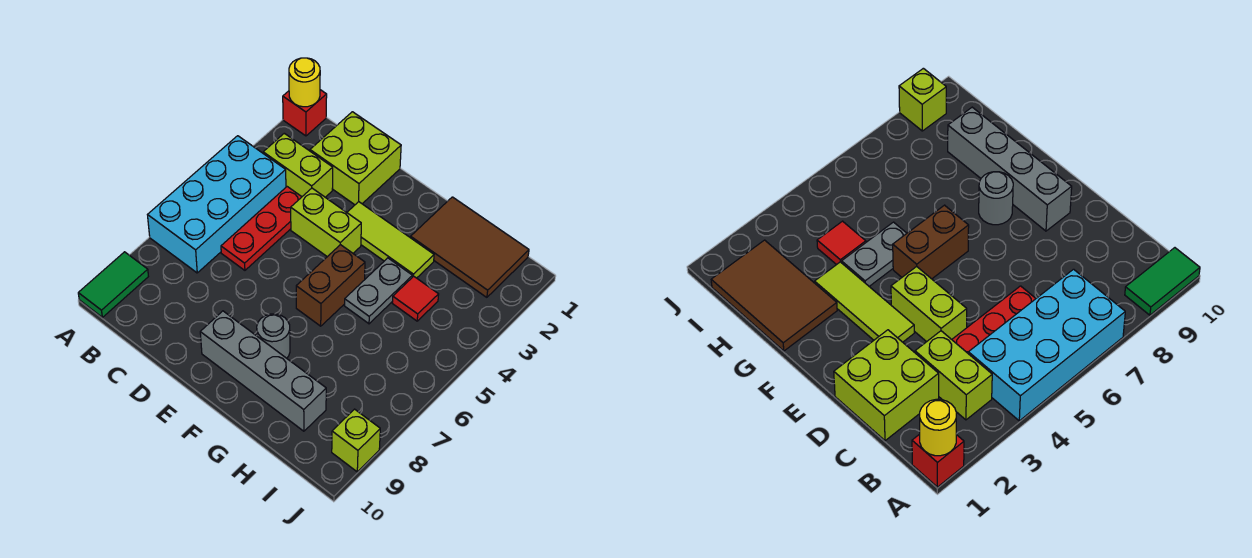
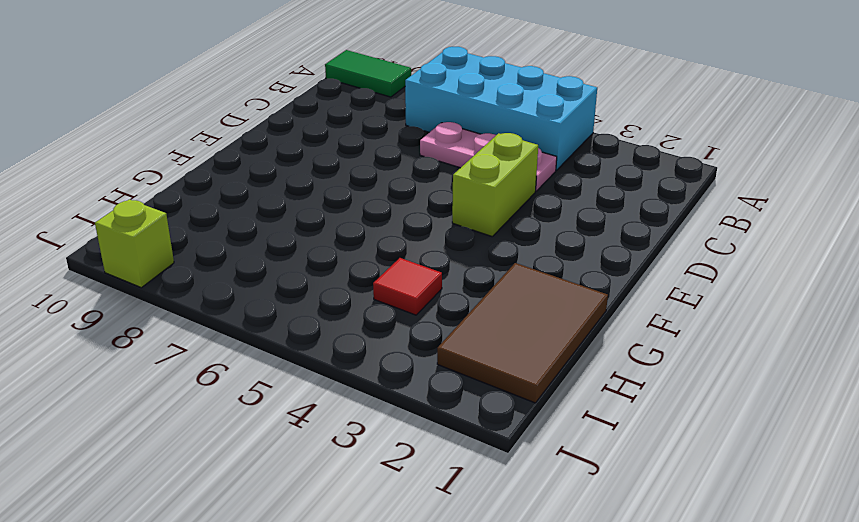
pink 1x3 plate [420,122,557,191] -> red 1x3 plate [221,187,301,270]
none -> red 1x1 brick [283,90,327,136]
none -> lime 1x2 brick [263,133,333,197]
none -> lime 2x2 brick [310,112,401,205]

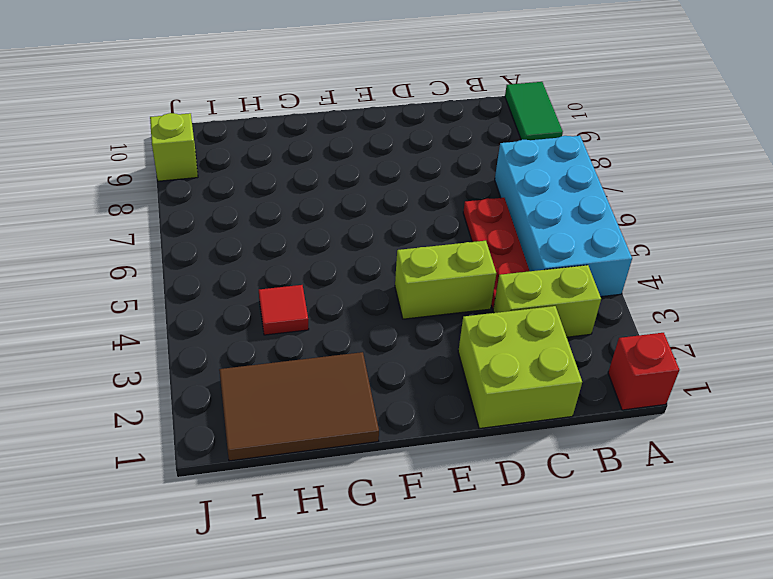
none -> lime 1x3 tile [347,202,434,278]
none -> grey 1x4 brick [200,311,326,431]
none -> brown 1x2 brick [296,245,365,326]

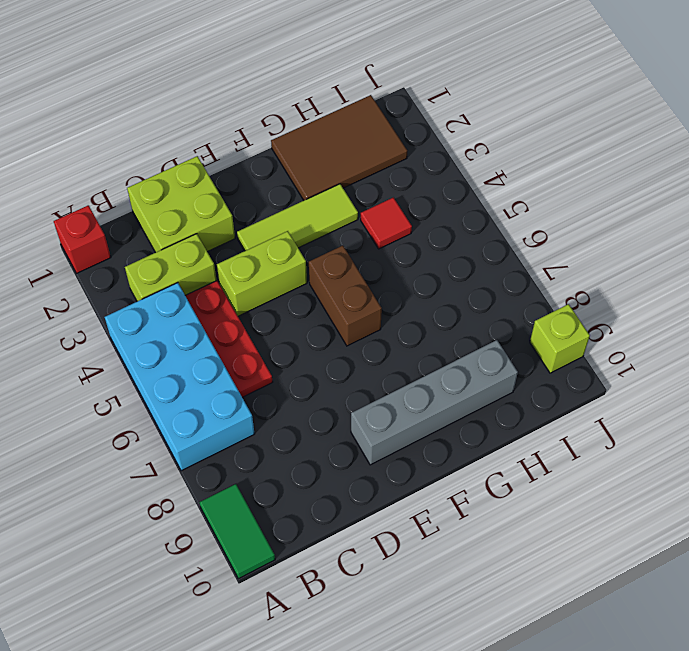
none -> grey 1x1 round brick [257,314,290,358]
none -> grey 1x2 plate [344,258,412,324]
none -> yellow 1x1 round brick [289,58,320,107]

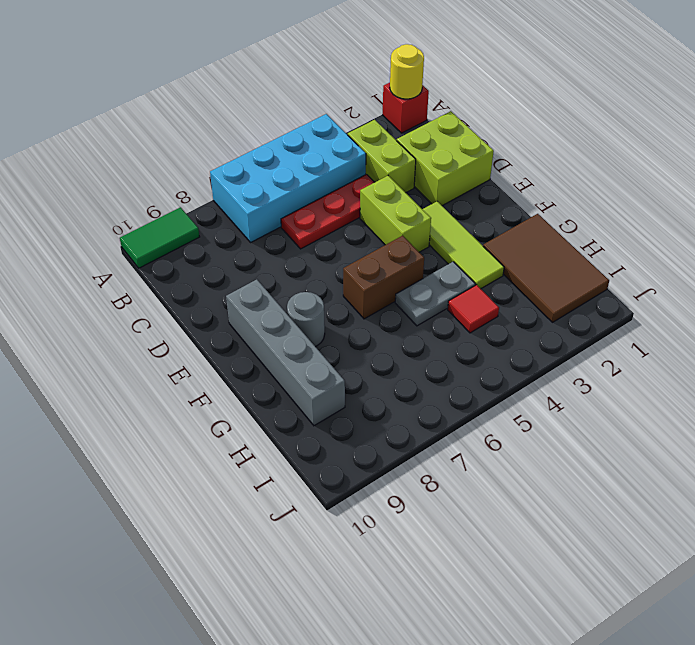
none -> lime 1x1 brick [332,409,380,472]

